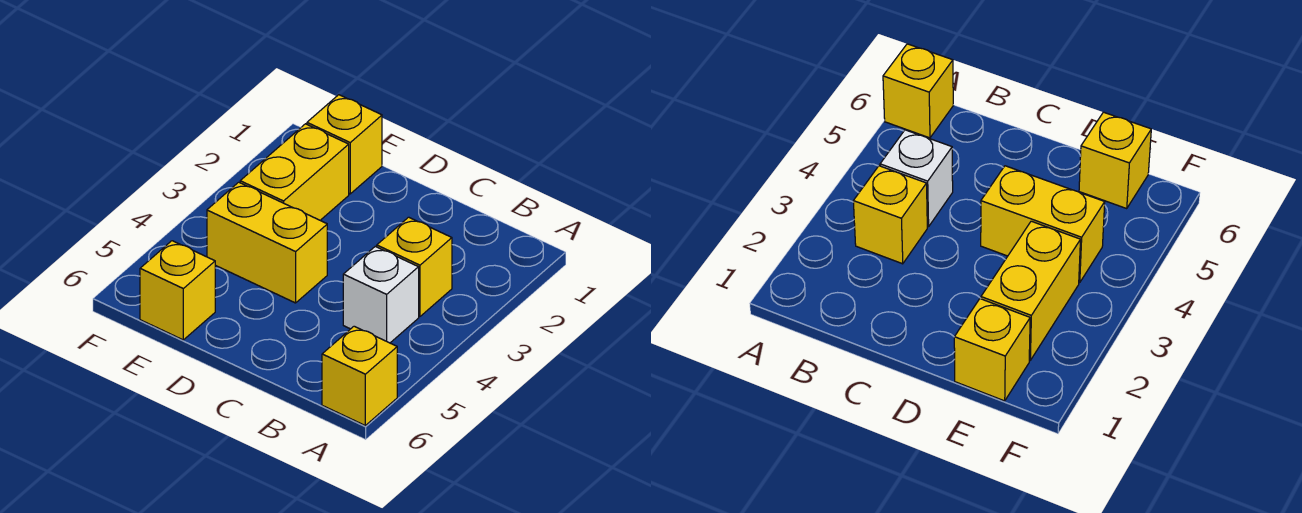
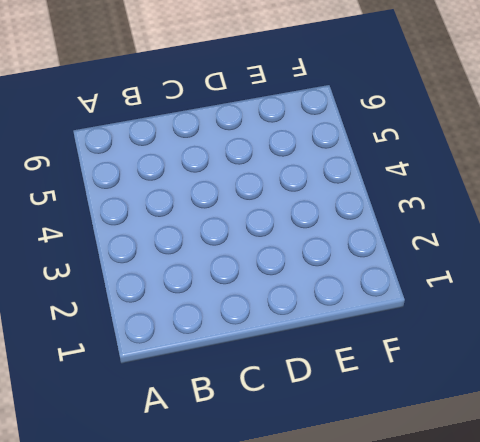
none -> yellow 1x1 brick [322,326,397,425]
none -> yellow 1x1 brick [377,217,452,316]

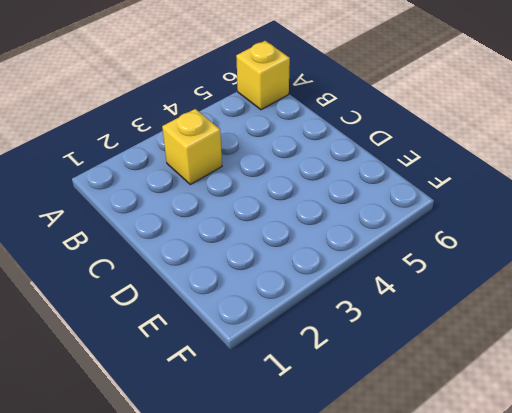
none -> white 1x1 brick [343,247,419,343]
none -> yellow 1x2 brick [207,182,327,303]

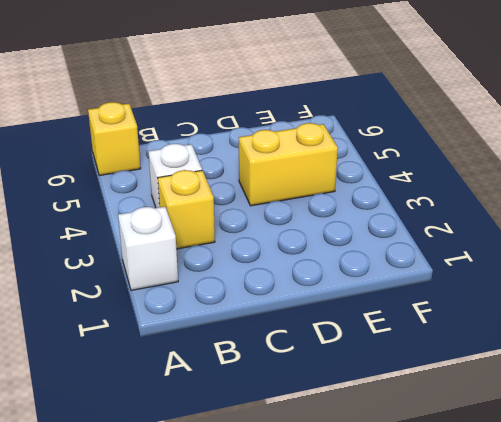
white 1x1 brick [118,207,178,290] -> none
none -> yellow 1x1 brick [307,95,382,194]
none -> yellow 1x2 brick [240,124,349,220]

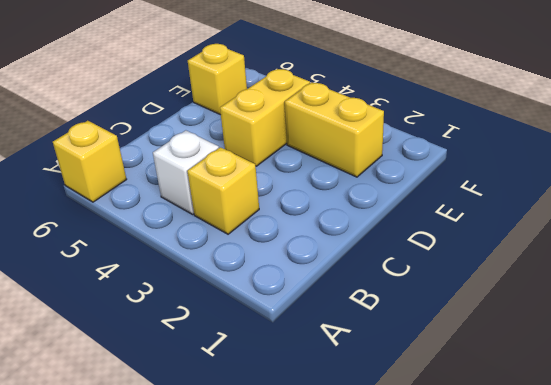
none -> yellow 1x1 brick [307,95,382,194]

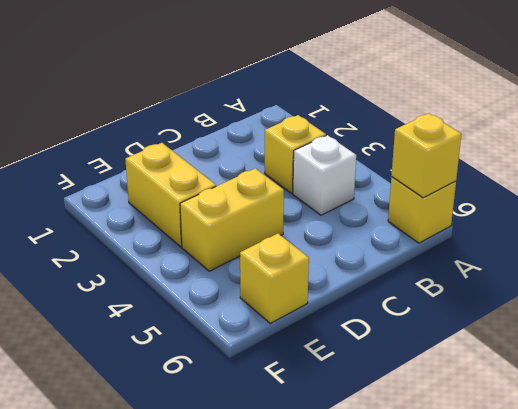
yellow 1x1 brick [391,113,461,198] -> yellow 1x1 brick moved to [307,95,382,194]

